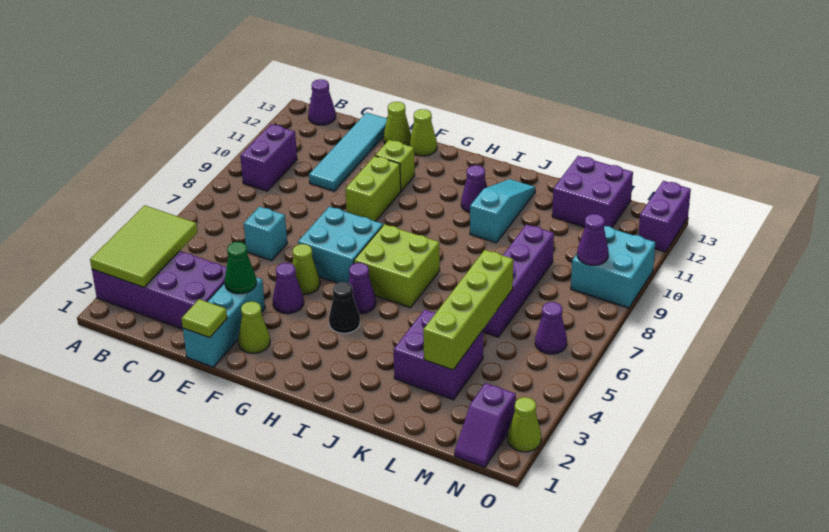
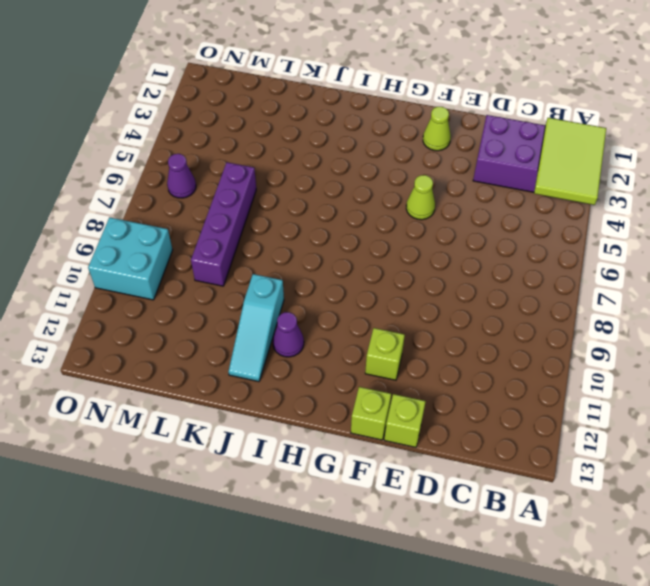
lime 1x1 brick [384,394,426,447] -> lime 1x1 cone [384,102,411,145]
lime 1x1 brick [351,387,391,440] -> lime 1x1 cone [409,109,437,156]
none -> purple 1x2 brick [240,124,297,191]
none -> purple 1x1 cone [308,79,336,125]
none -> cyan 1x1 brick [244,207,287,261]
none -> cyan 1x4 tile [309,113,387,191]

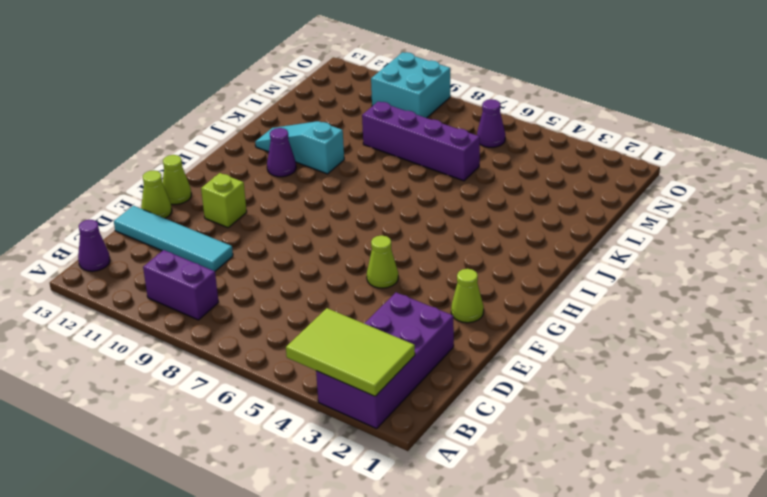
none -> cyan 1x1 brick [244,207,287,261]
none -> cyan 1x3 brick [183,277,265,367]
none -> purple 1x1 cone [273,263,304,314]
none -> cyan 2x2 brick [298,207,383,283]

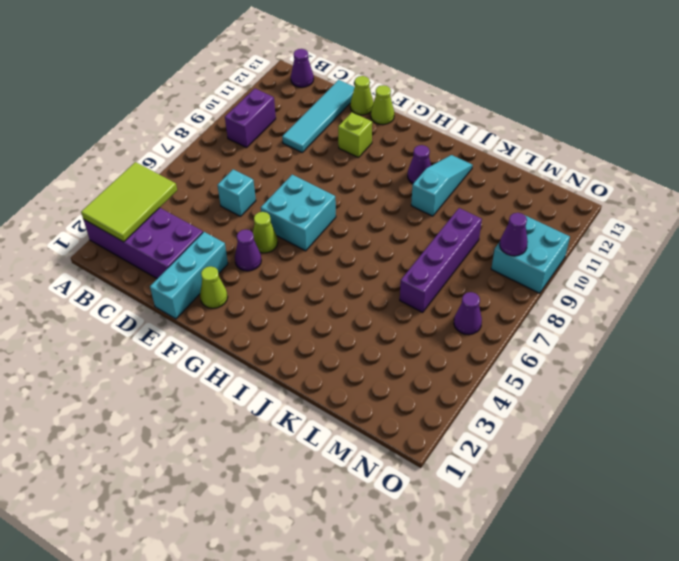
none -> lime 1x2 brick [345,156,401,221]
none -> black 1x1 cone [329,282,360,333]
none -> purple 1x1 cone [349,263,376,314]
none -> lime 2x2 brick [354,224,440,308]

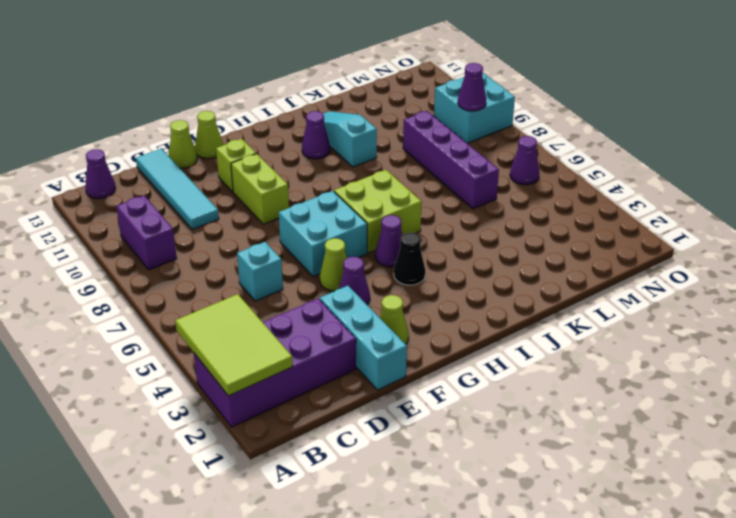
none -> purple 2x2 brick [394,310,483,400]
none -> purple 2x2 brick [552,156,633,227]
none -> purple 1x2 slope [455,383,516,467]
none -> lime 1x1 cone [508,397,541,452]

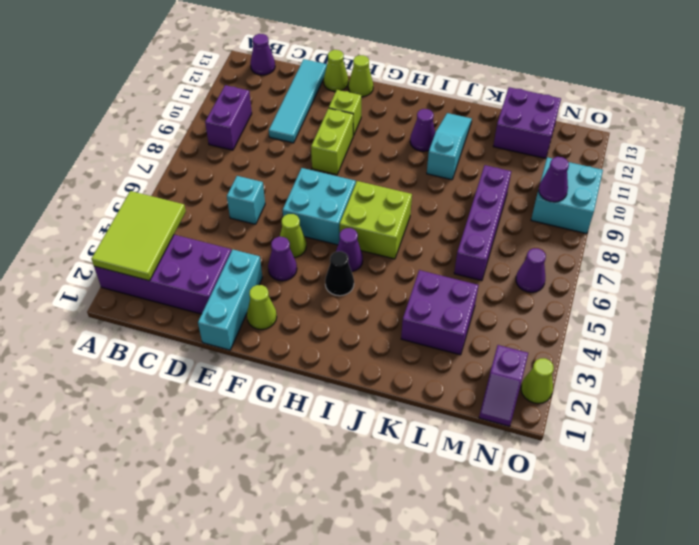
none -> purple 1x2 brick [638,181,691,252]
none -> lime 1x1 tile [181,299,227,338]
none -> green 1x1 cone [225,242,256,294]
none -> lime 1x4 brick [423,250,513,370]

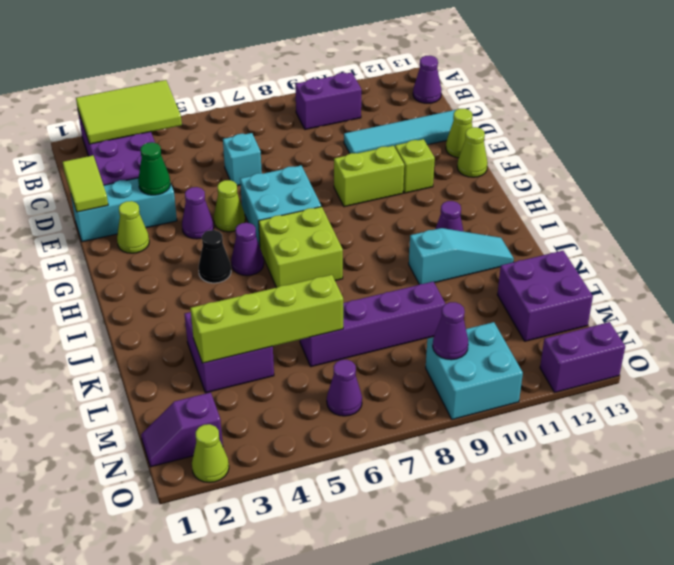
lime 1x2 tile [63,155,108,212] -> lime 1x1 tile [181,299,227,338]

